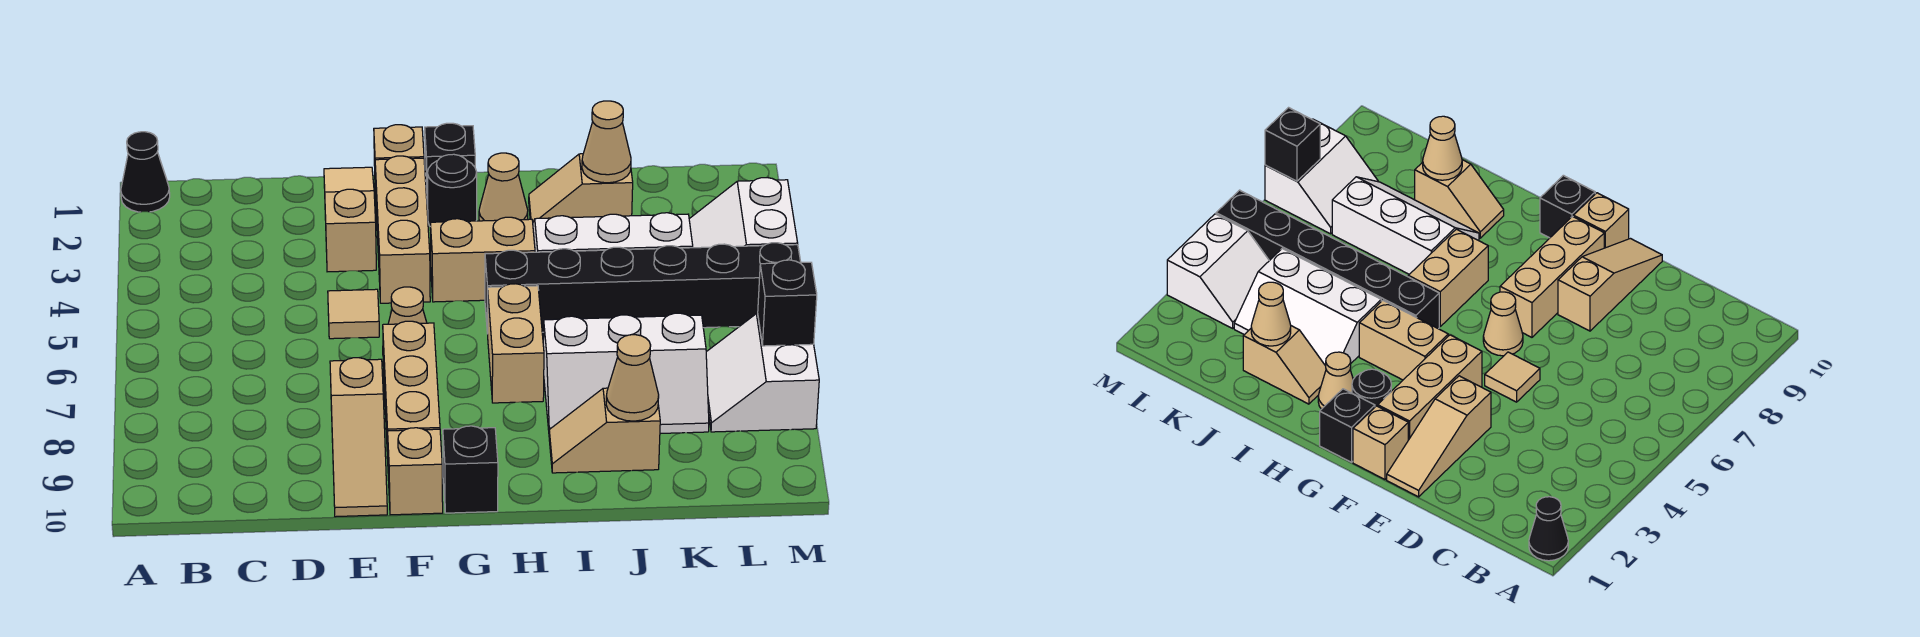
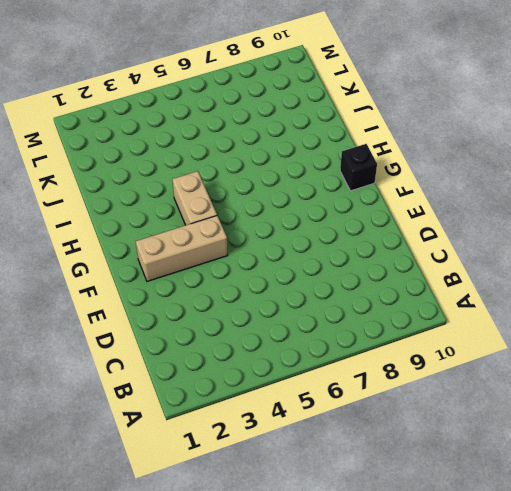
none -> black 1x1 cone [121,132,170,212]
none -> tan 1x3 slope [324,167,376,272]
none -> tan 1x1 tile [328,289,379,339]

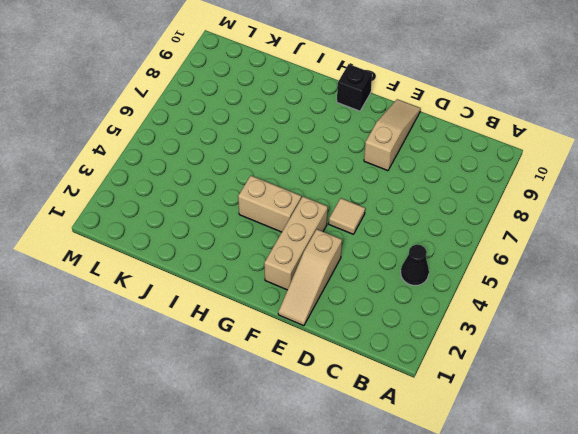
black 1x1 cone [401,244,429,285] -> black 1x1 cone moved to [121,132,170,212]
none -> tan 1x1 brick [374,125,424,194]
none -> tan 1x1 cone [388,287,427,324]
none -> tan 1x3 brick [383,321,440,459]

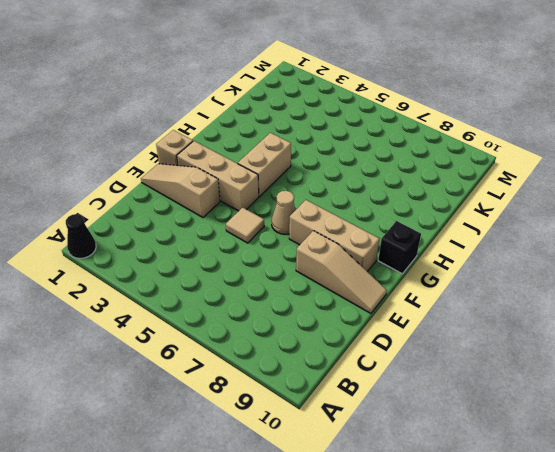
none -> tan 1x1 brick [388,428,443,515]
none -> black 1x1 brick [425,123,475,204]
none -> black 1x1 round brick [427,154,477,226]

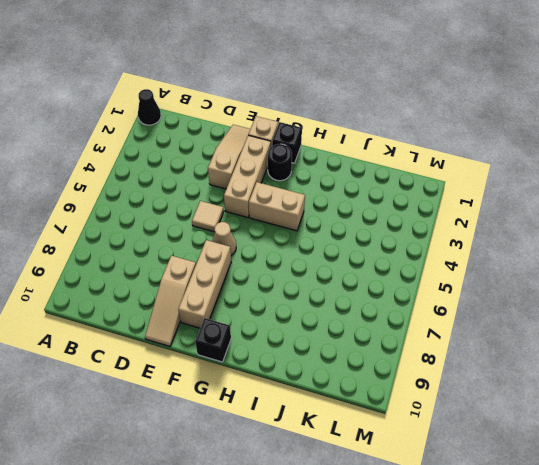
none -> tan 1x1 brick [388,428,443,515]
none -> tan 1x1 cone [479,153,528,221]
none -> black 1x6 brick [485,243,801,334]

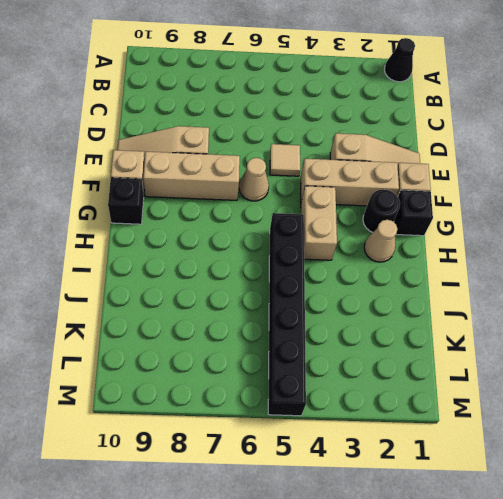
none -> tan 1x2 brick [488,284,544,403]
none -> tan 1x2 slope [529,154,633,222]
none -> white 2x3 slope [533,213,693,252]

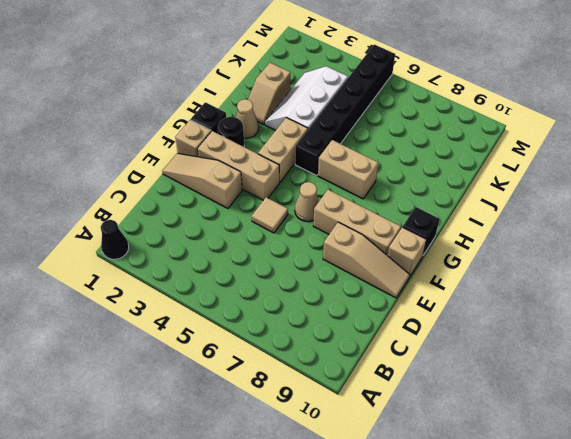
none -> white 2x3 slope [543,313,709,433]
none -> tan 1x2 slope [549,388,660,473]
none -> white 2x2 slope [689,178,798,248]

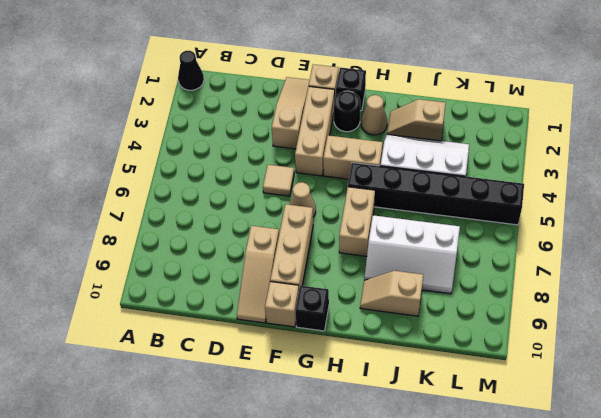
none -> white 2x2 slope [689,178,798,248]
none -> white 2x2 slope [706,314,819,432]
none -> tan 1x1 cone [582,101,631,183]

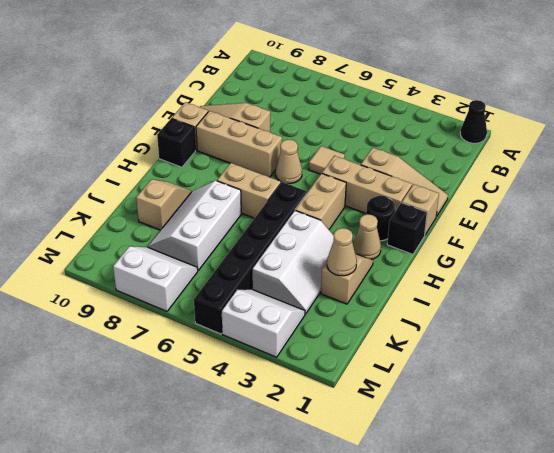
none -> tan 1x1 cone [606,335,659,421]
none -> black 1x1 brick [758,260,817,346]

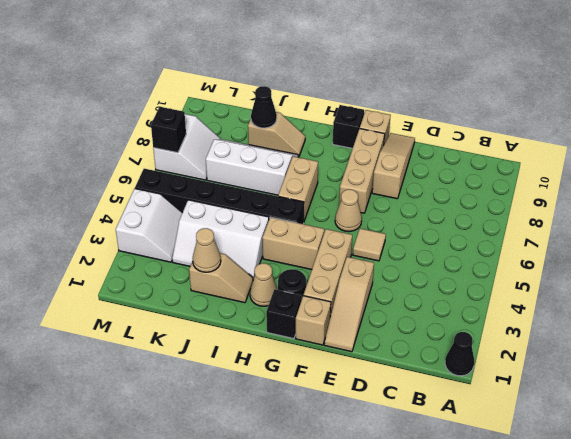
black 1x1 cone [251,86,277,128] -> tan 1x1 cone [606,335,659,421]

